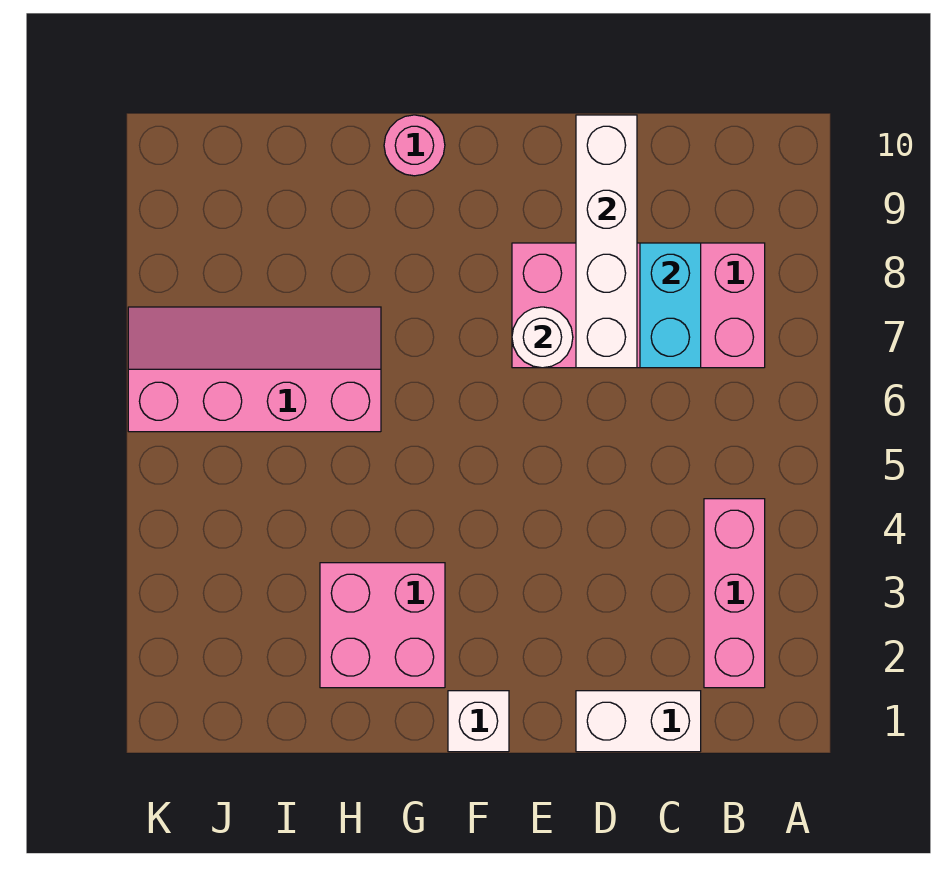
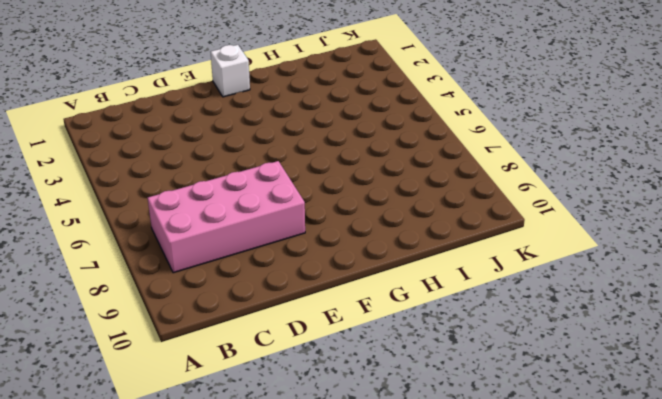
none -> pink 1x3 brick [704,499,765,688]
none -> white 1x2 brick [576,691,701,752]

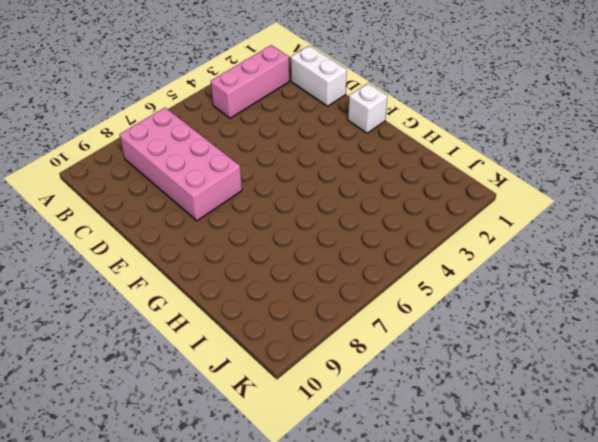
none -> pink 2x2 brick [320,563,445,688]
none -> pink 1x1 round brick [384,115,445,176]

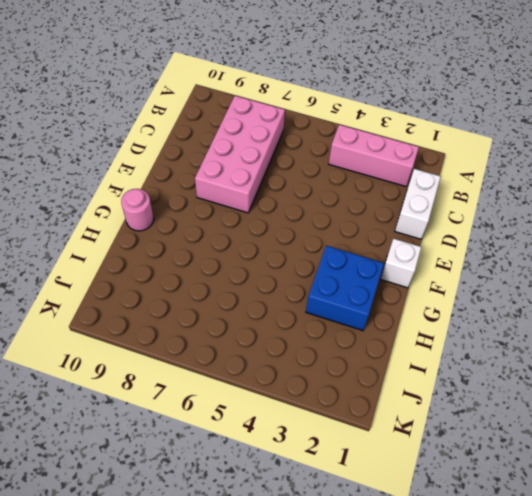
blue 2x2 brick [306,246,384,331] -> pink 2x2 brick [320,563,445,688]
none -> pink 2x4 slope [128,307,381,432]
none -> cyan 1x2 brick [640,243,701,368]

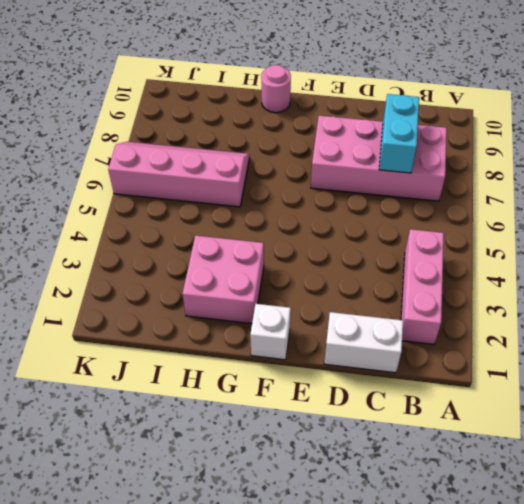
none -> white 1x4 brick [576,115,637,368]
none -> white 1x1 round brick [512,307,573,368]

